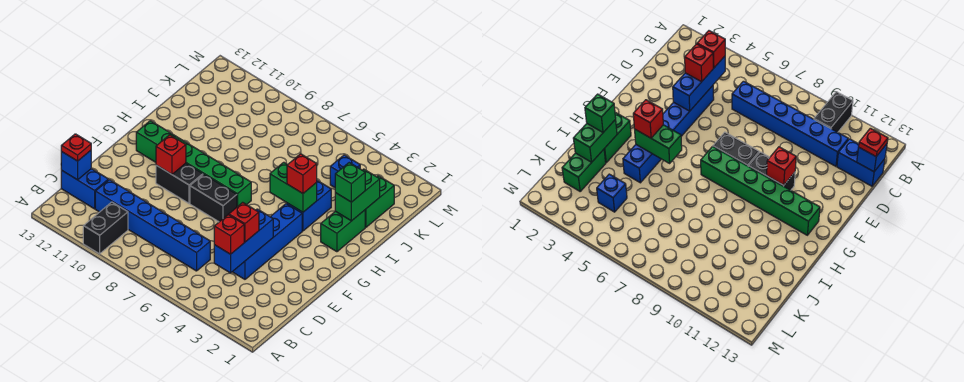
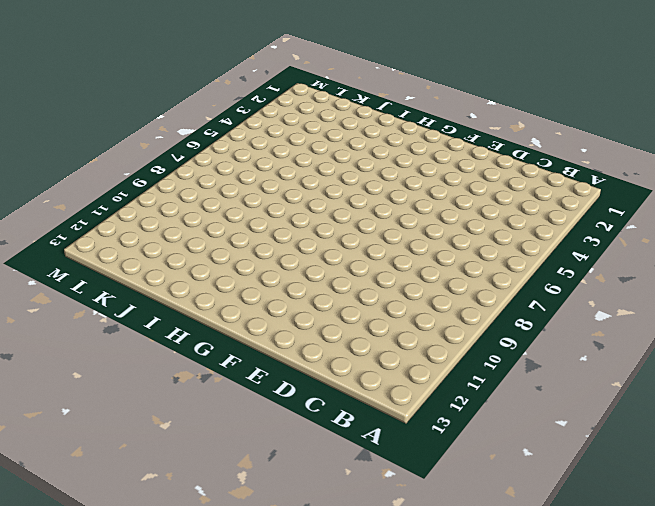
none -> black 1x2 brick [83,202,128,254]
none -> blue 1x6 brick [95,180,210,271]
none -> blue 1x2 brick [61,169,108,209]

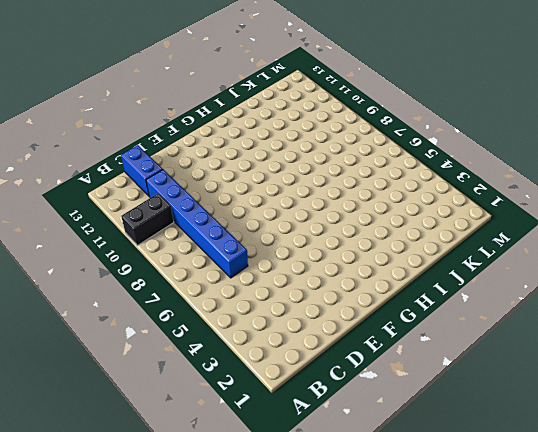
none -> blue 1x4 brick [233,204,302,279]
none -> black 1x2 brick [190,174,237,222]
none -> black 1x2 brick [156,163,203,203]

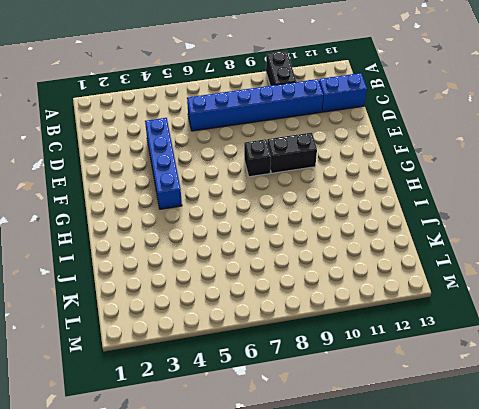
black 1x1 brick [244,139,271,177] -> black 1x2 brick [190,174,237,222]
none -> green 1x6 brick [136,121,251,207]
none -> green 1x2 brick [321,210,365,252]
none -> blue 1x2 brick [287,181,331,231]

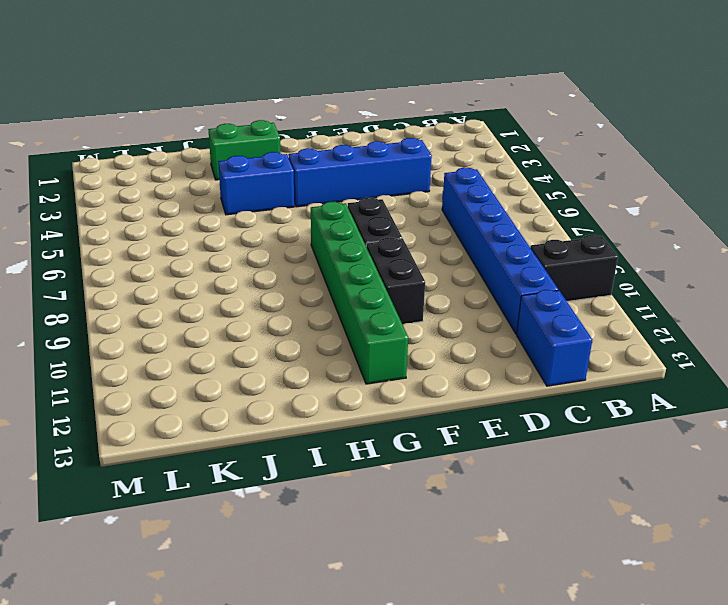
none -> green 1x2 brick [365,176,394,227]
none -> blue 1x1 brick [330,155,360,187]
none -> blue 1x3 brick [214,209,273,273]

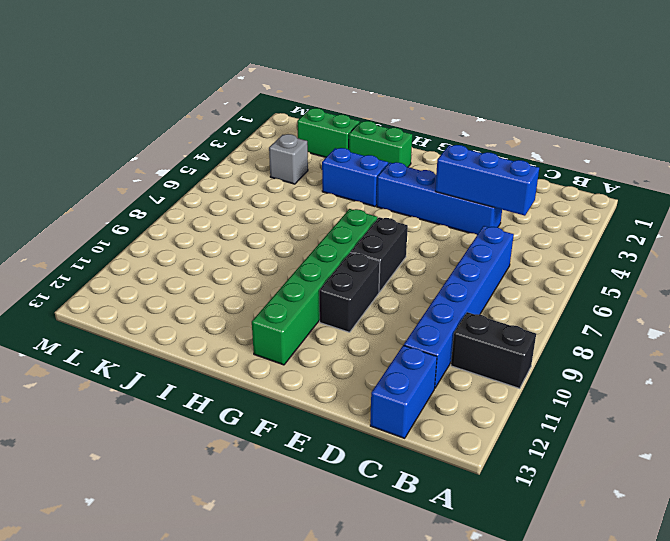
grey 1x1 brick [269,134,308,184] -> blue 1x1 brick [330,155,360,187]
none -> blue 1x1 brick [61,151,91,180]
none -> red 1x1 brick [156,135,186,174]
none -> green 1x2 brick [270,162,317,212]

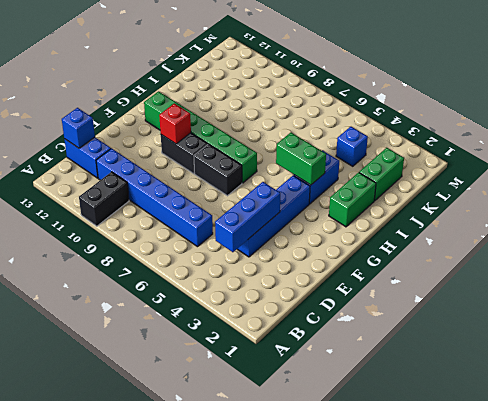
none -> green 1x2 brick [335,169,380,221]
none -> red 1x1 brick [214,215,244,254]
none -> red 1x1 plate [61,134,91,161]

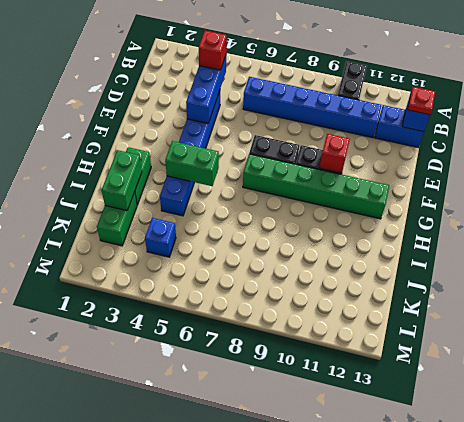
none -> red 1x1 brick [229,202,259,242]
none -> red 1x1 brick [287,154,317,194]
none -> green 1x1 brick [335,163,365,202]

